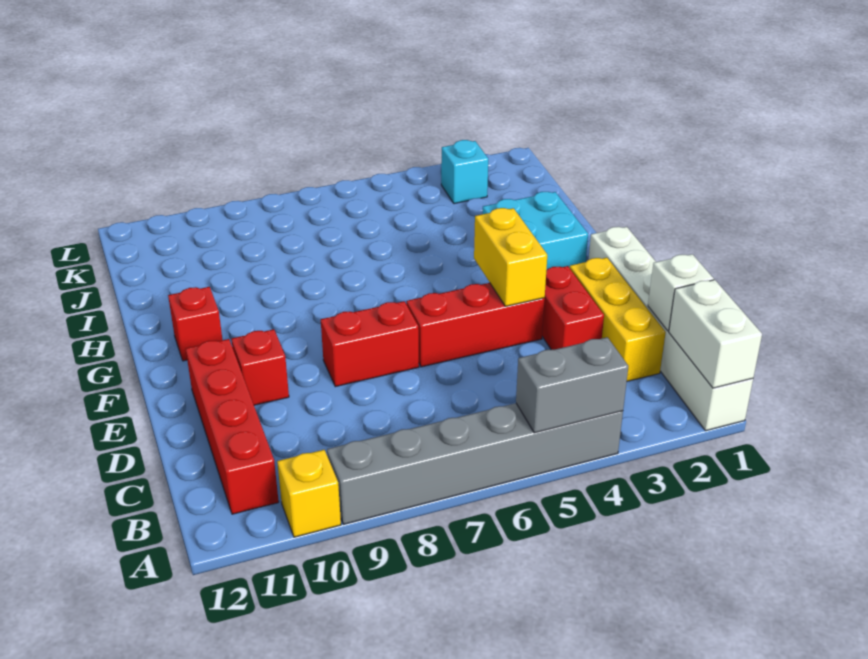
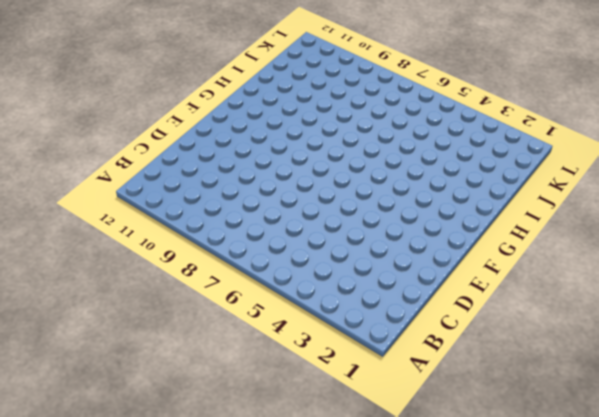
none -> white 1x6 brick [589,227,753,431]
none -> grey 1x6 brick [327,403,623,524]
none -> yellow 1x1 brick [277,450,341,537]

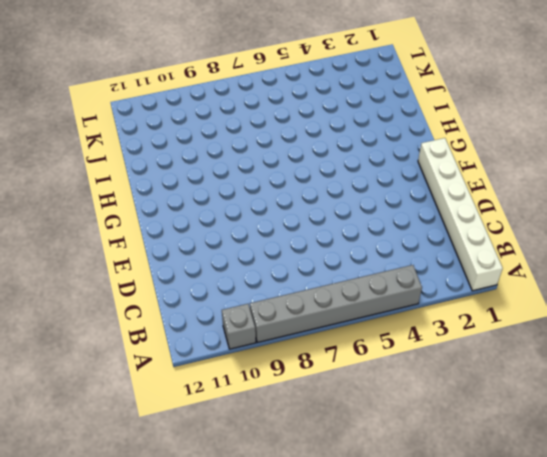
grey 1x1 brick [222,304,256,349] -> yellow 1x1 brick [277,450,341,537]
none -> red 1x4 brick [186,339,279,514]
none -> yellow 1x3 brick [570,258,666,381]
none -> red 1x2 brick [542,266,604,350]

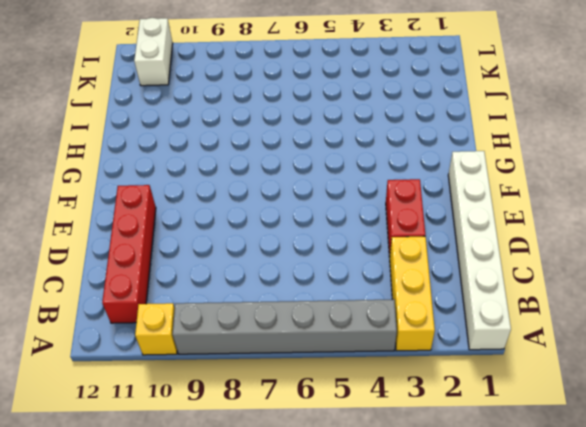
yellow 1x3 brick [390,236,435,351] -> yellow 1x3 brick moved to [570,258,666,381]
white 1x2 brick [134,18,173,86] -> white 1x2 brick moved to [669,280,762,388]
none -> red 1x3 brick [407,283,545,367]
none -> red 1x2 brick [321,301,419,387]
none -> red 1x1 brick [232,329,289,405]

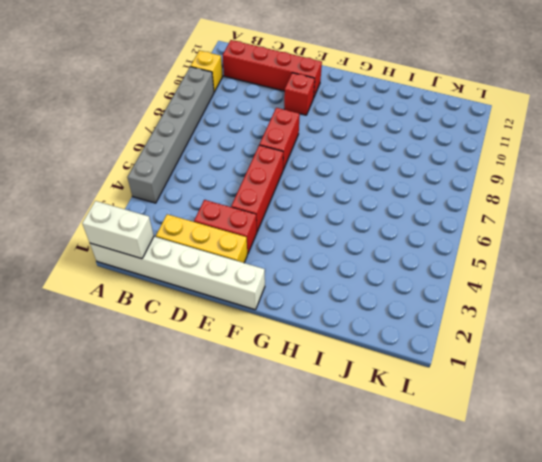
none -> cyan 2x2 brick [483,192,588,269]
none -> red 1x1 brick [168,287,222,361]
none -> cyan 1x1 brick [441,140,488,204]

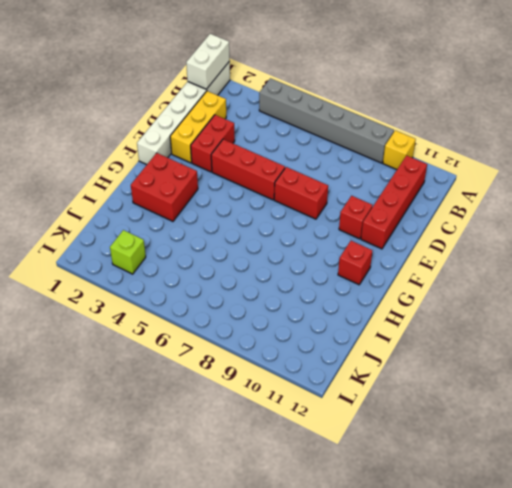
red 2x2 brick [131,153,198,221] -> cyan 2x2 brick [483,192,588,269]
lime 1x1 brick [110,230,146,274] -> cyan 1x1 brick [441,140,488,204]
none -> grey 1x2 brick [516,337,628,433]
none -> white 1x1 brick [648,254,714,331]
none -> yellow 1x2 brick [474,208,547,306]

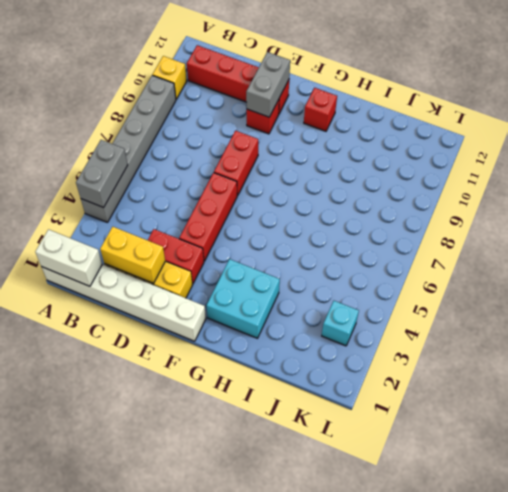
yellow 1x2 brick [100,227,165,284] -> yellow 1x2 brick moved to [474,208,547,306]
grey 1x2 brick [246,52,290,117] -> none
none -> white 1x1 brick [648,254,714,331]

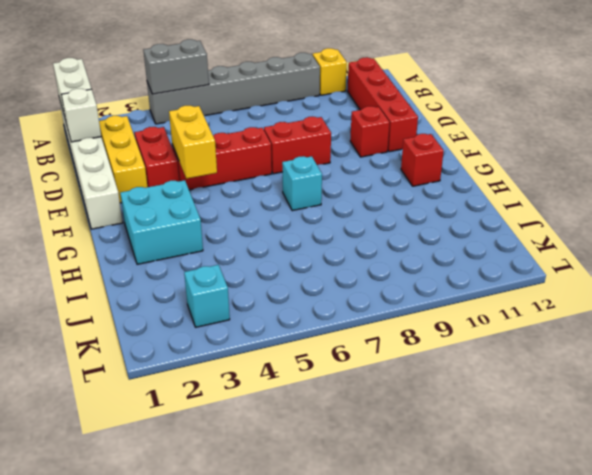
cyan 1x1 brick [282,156,322,211] -> none

